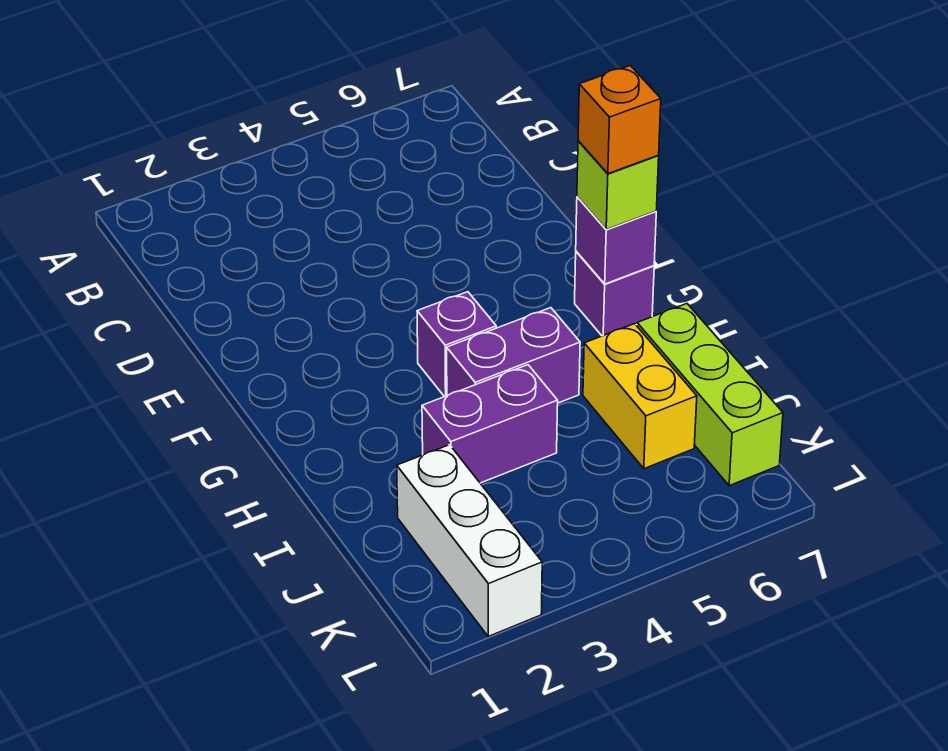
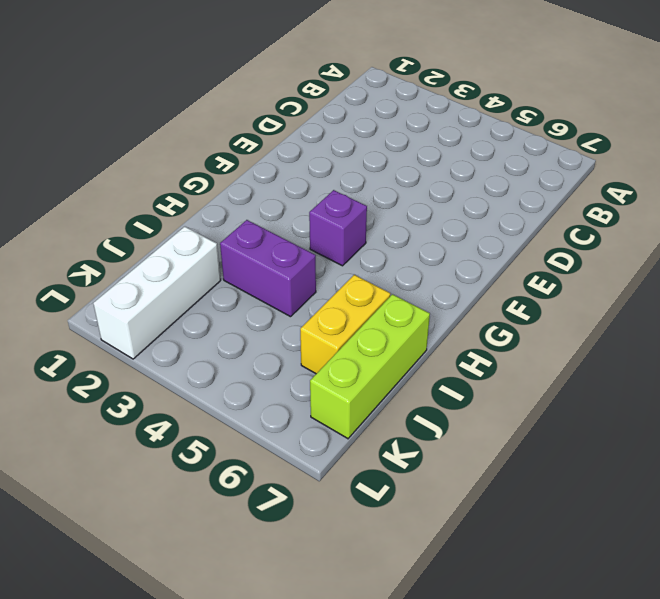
none -> purple 1x1 brick [575,251,654,336]
none -> purple 1x2 brick [447,308,580,403]

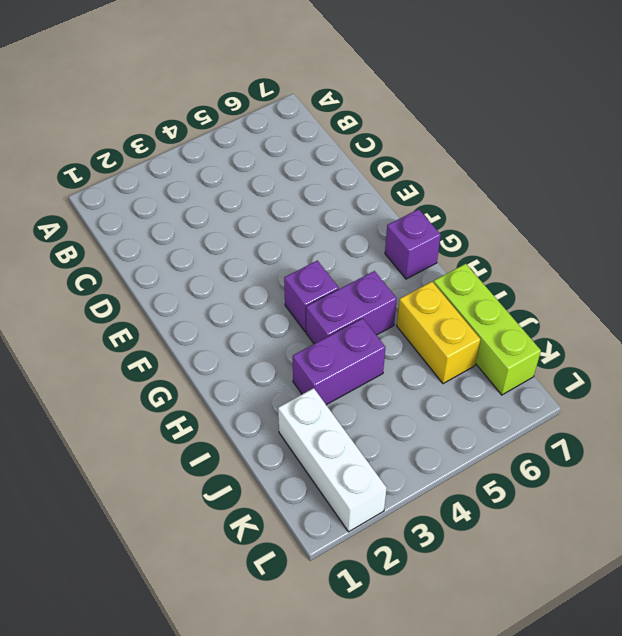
none -> purple 1x1 brick [576,197,656,284]
none -> lime 1x1 brick [577,141,659,230]

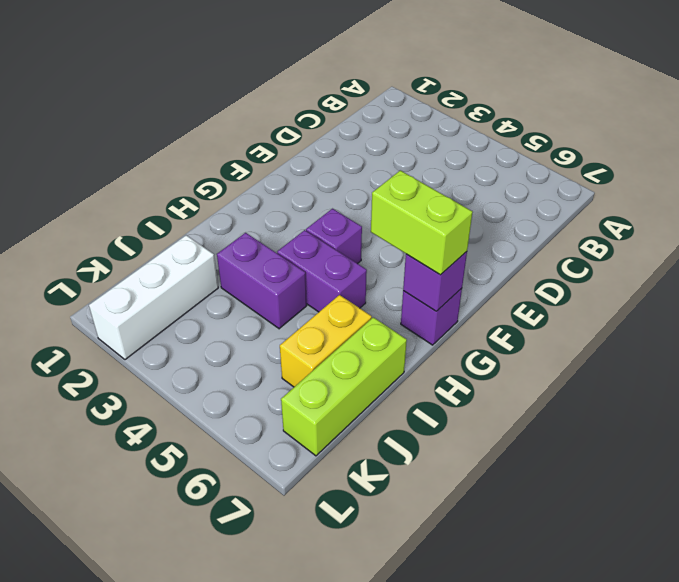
lime 1x2 brick [371,170,473,275] -> lime 1x1 brick [577,141,659,230]
none -> orange 1x1 brick [578,66,661,174]

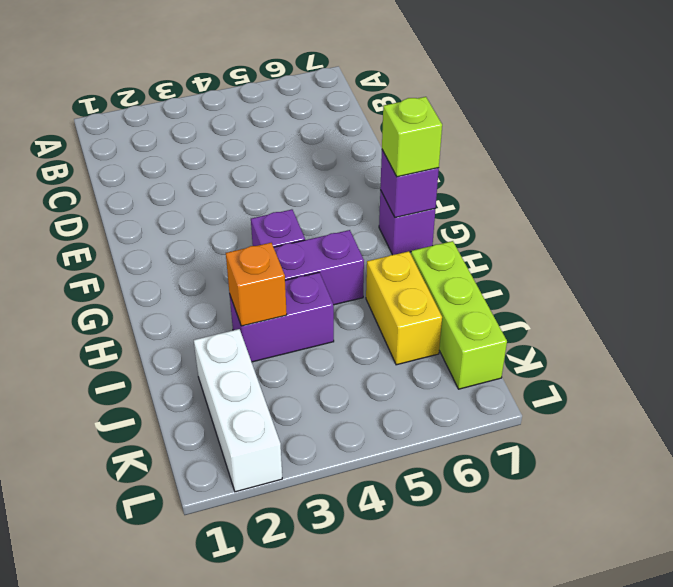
orange 1x1 brick [226,243,287,326] -> orange 1x1 brick moved to [578,66,661,174]

